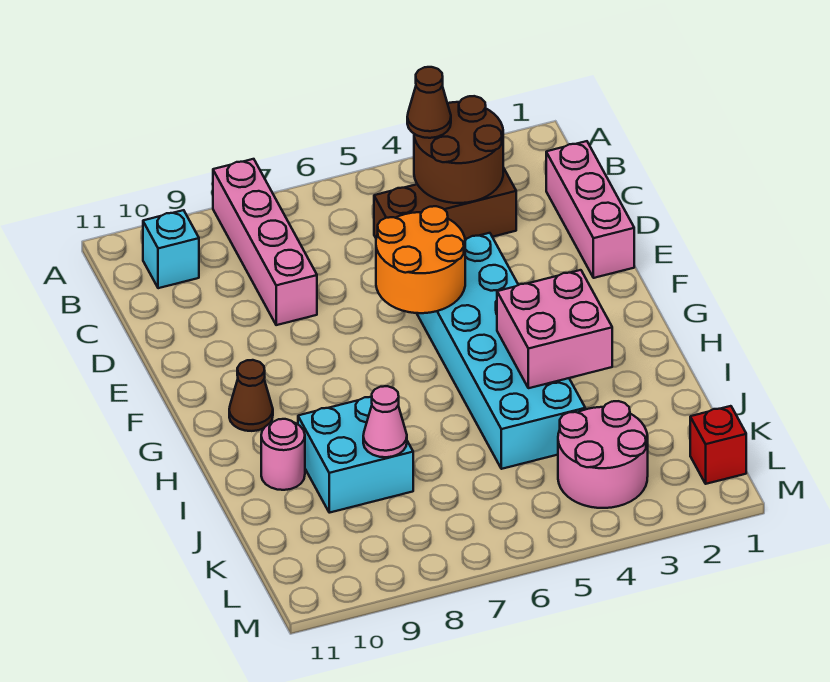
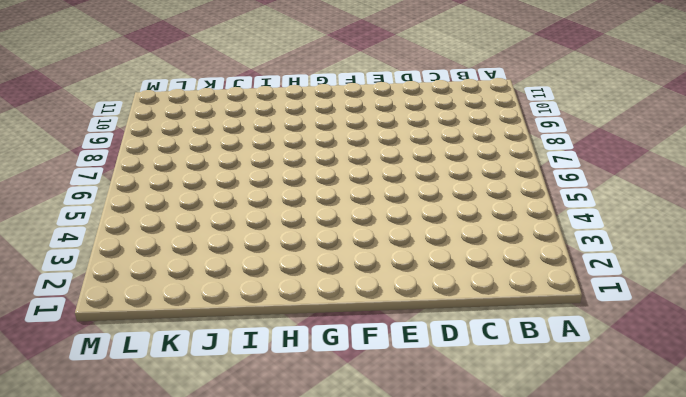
none -> pink 1x4 brick [213,159,317,325]
none -> cyan 1x1 brick [143,210,199,288]
none -> pink 1x3 brick [546,141,634,278]

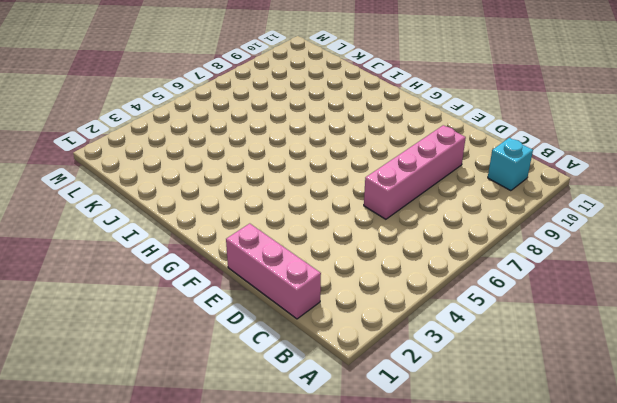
pink 1x4 brick [364,125,466,219] -> pink 1x4 brick turned to [213,159,317,325]
none -> brown 1x3 brick [374,168,516,239]
none -> cyan 2x6 brick [417,233,585,469]
none -> brown 1x1 cone [229,360,273,431]

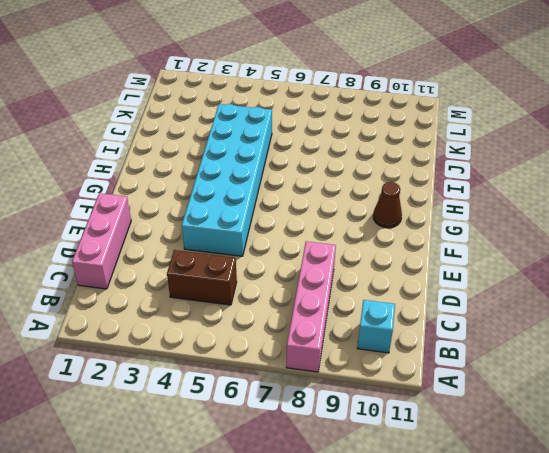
brown 1x2 brick [167,250,237,305] -> brown 1x3 brick [374,168,516,239]
none -> cyan 2x2 brick [298,397,413,513]
none -> pink 1x1 round brick [261,419,305,490]
none -> pink 2x2 round brick [558,401,648,508]

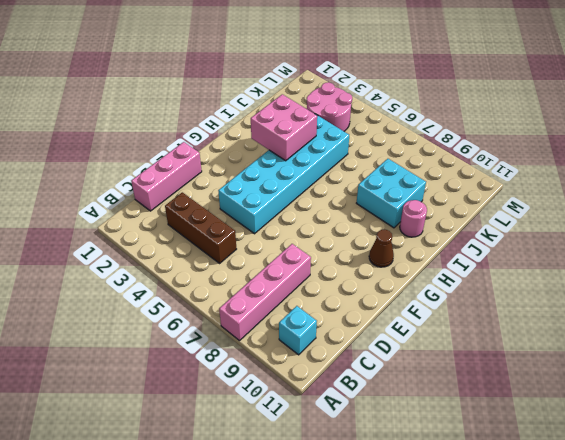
none -> red 1x1 brick [690,406,746,484]
none -> brown 2x2 round brick [414,96,503,203]
none -> orange 2x2 round brick [376,206,465,313]

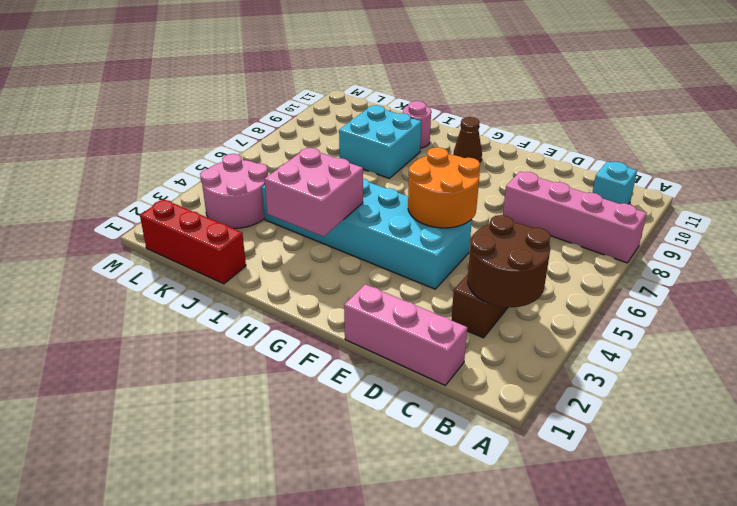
red 1x3 brick [140,199,246,284] -> red 1x1 brick [690,406,746,484]
none -> pink 1x1 cone [363,386,407,457]
none -> brown 1x1 cone [407,67,451,138]

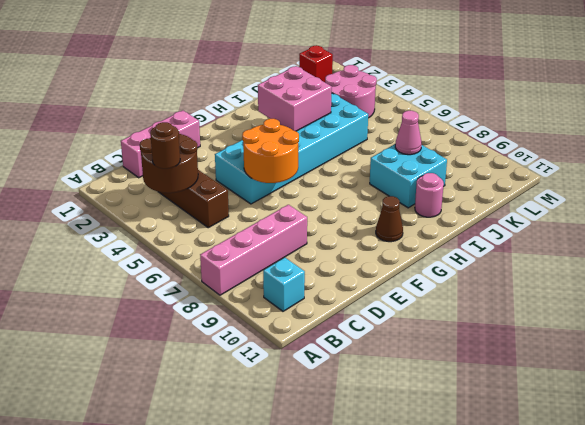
brown 1x1 round brick [150,122,180,169] -> brown 1x1 cone [407,67,451,138]

